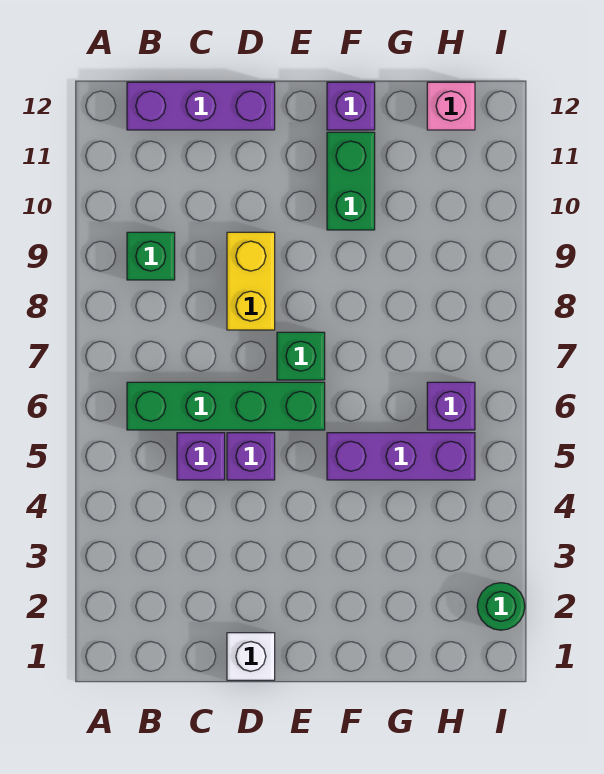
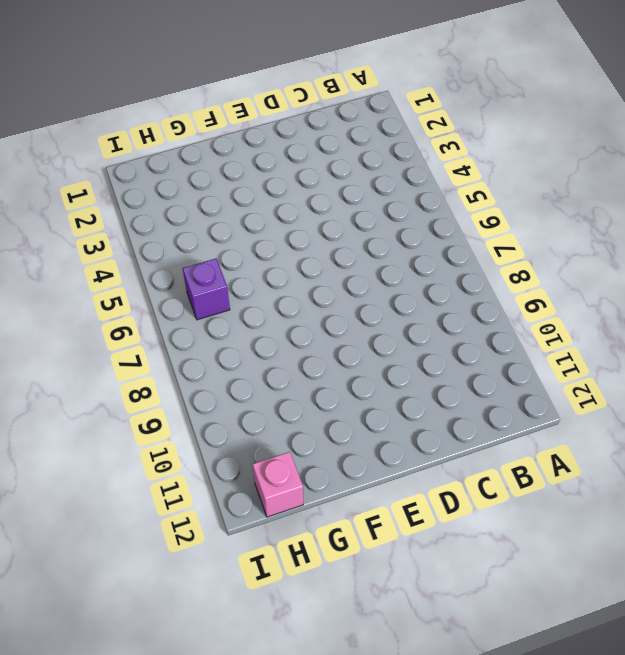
none -> green 1x4 brick [127,382,325,430]
none -> green 1x1 brick [127,232,175,280]
none -> purple 1x3 brick [127,82,275,130]

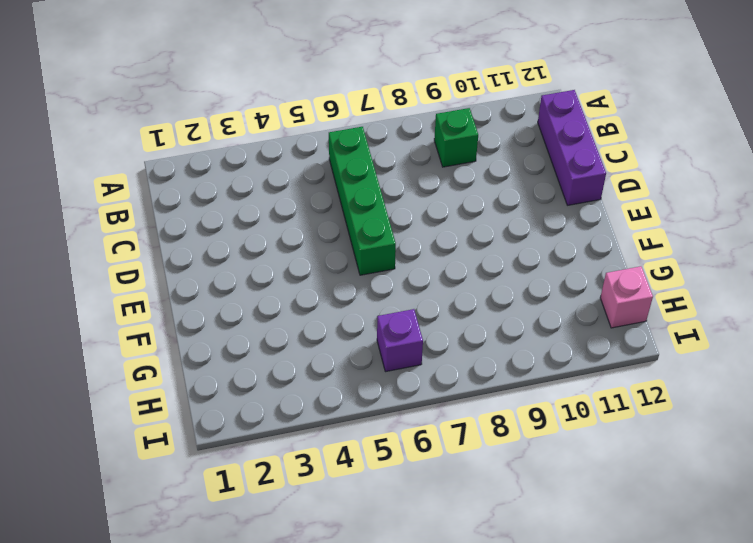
none -> purple 1x1 brick [177,433,225,480]
none -> white 1x1 brick [227,633,275,680]
none -> purple 1x1 brick [227,433,275,480]

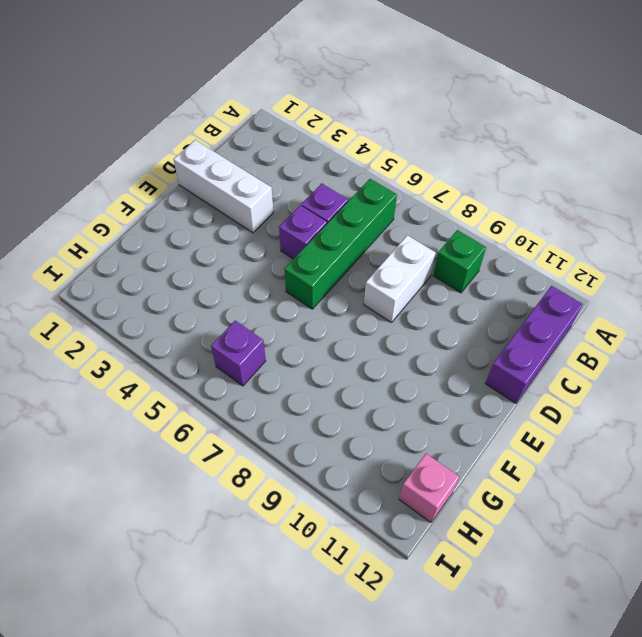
white 1x2 brick [364,235,436,323] -> yellow 1x2 brick [227,232,275,330]
white 1x3 brick [174,140,274,233] -> white 1x1 brick [227,633,275,680]
none -> green 1x1 brick [277,332,325,380]
none -> purple 1x3 brick [327,433,475,480]
none -> green 1x2 brick [327,132,375,230]

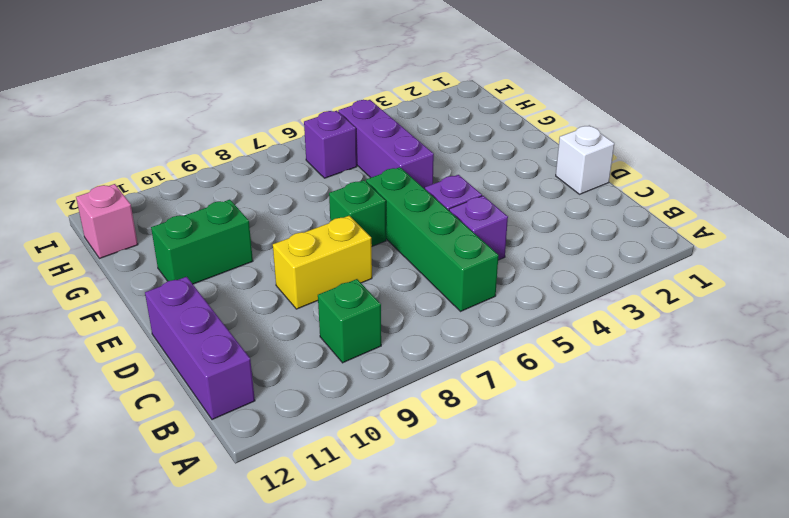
none -> purple 1x1 brick [327,82,375,130]
none -> green 1x1 round brick [477,583,525,630]

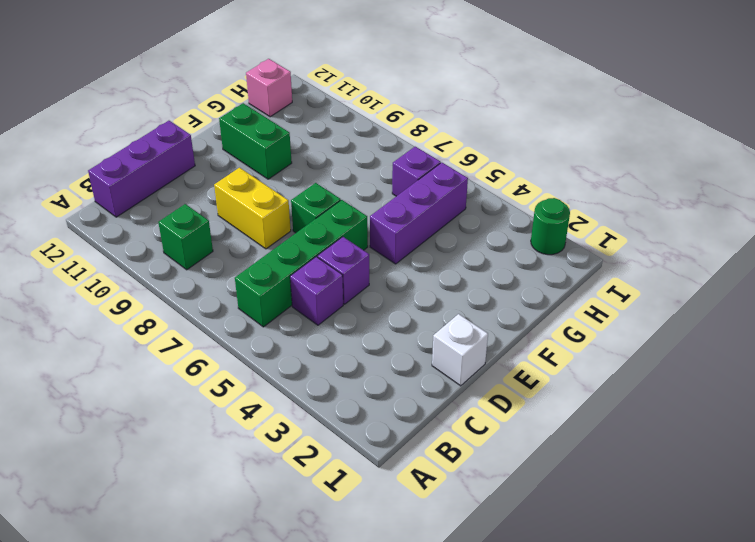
none -> purple 1x1 brick [327,82,375,130]

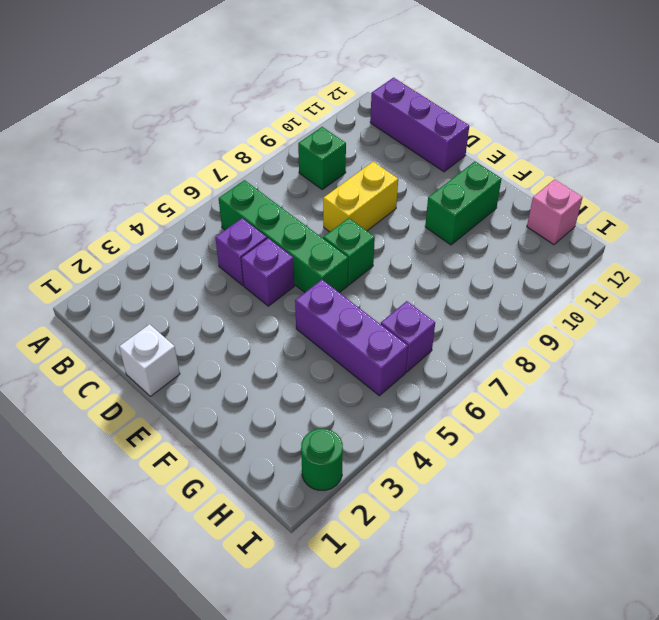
none -> purple 1x1 brick [327,82,375,130]

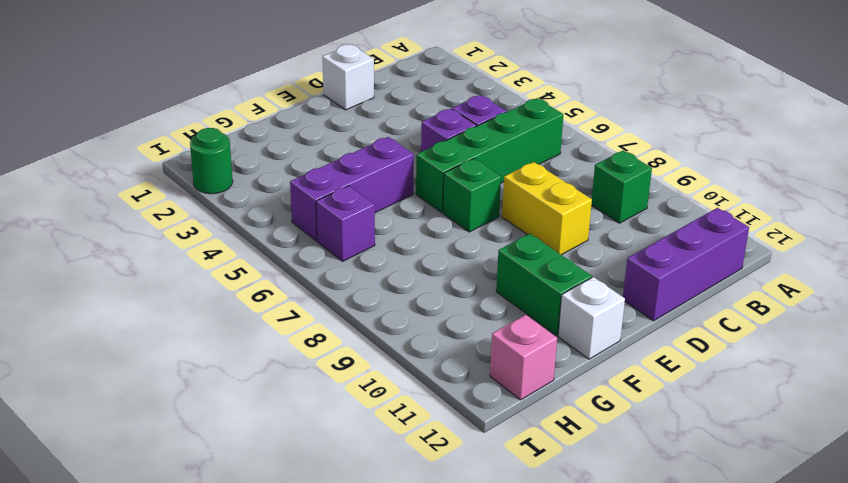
white 1x1 brick [558,277,625,359] -> purple 1x1 brick [327,82,375,130]

